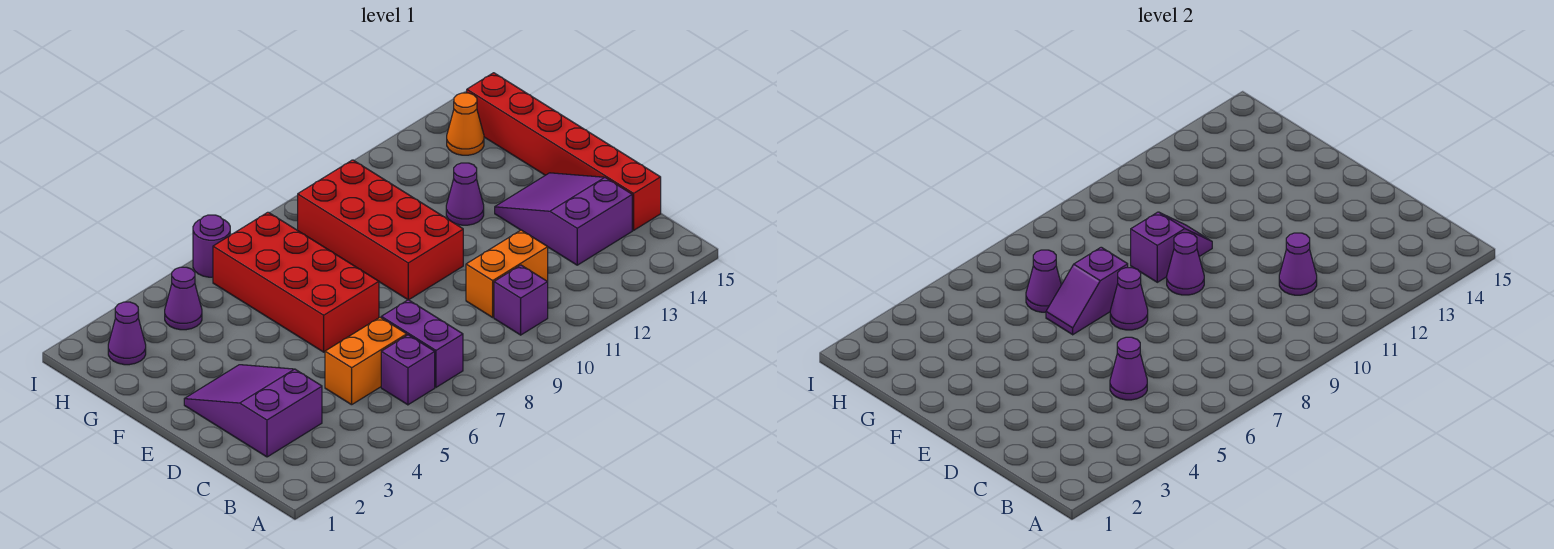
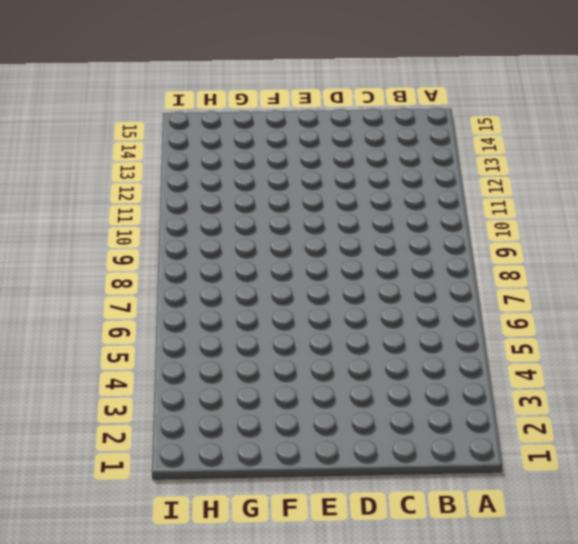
none -> purple 1x1 brick [381,335,435,405]
none -> purple 1x2 brick [381,300,463,387]
none -> purple 1x1 brick [494,265,548,335]

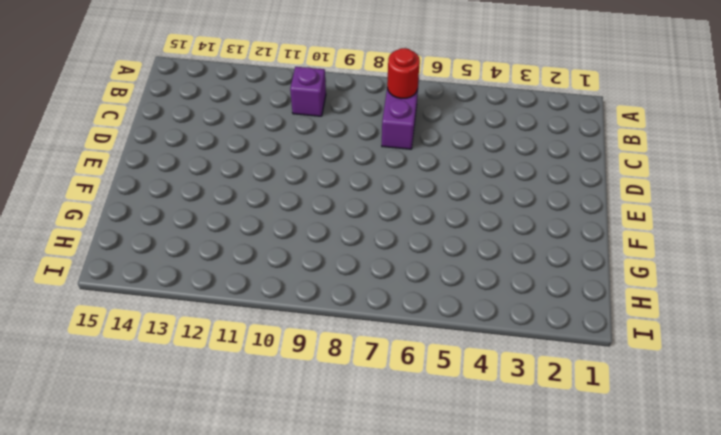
red 1x1 round brick [387,48,420,99] -> none
none -> purple 1x1 brick [381,335,435,405]
none -> purple 2x3 slope [184,365,322,457]
none -> orange 1x2 brick [325,317,407,405]

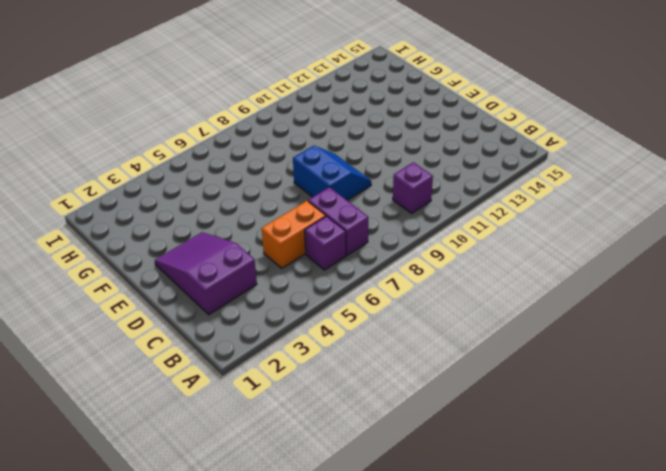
blue 2x2 slope [293,146,371,200] -> red 2x4 brick [298,160,463,300]
none -> orange 1x2 brick [466,230,548,317]
none -> purple 2x3 slope [495,173,632,265]
none -> red 1x6 brick [467,73,661,230]

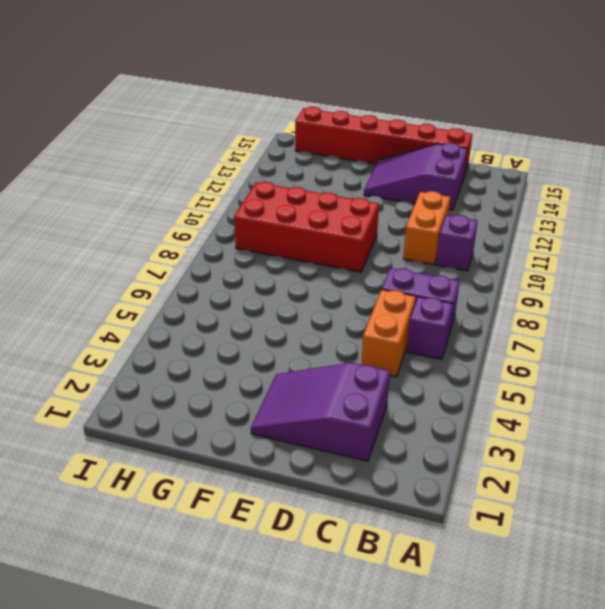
none -> red 2x4 brick [213,212,379,352]
none -> purple 1x1 cone [446,163,484,225]
none -> purple 1x1 cone [108,302,146,365]

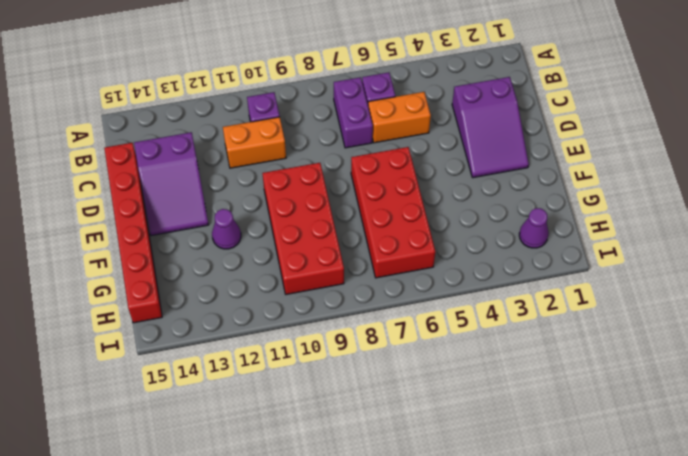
none -> purple 1x1 cone [165,267,202,330]
none -> orange 1x1 cone [447,93,484,155]
none -> purple 1x1 round brick [193,215,230,277]

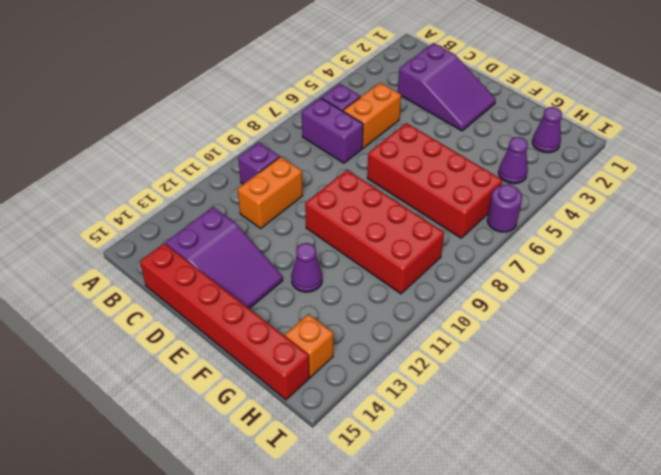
orange 1x1 brick [285,314,333,377] -> orange 1x1 cone [447,93,484,155]
none -> purple 1x1 cone [1110,337,1147,400]
none -> purple 1x1 cone [1279,233,1317,295]
none -> purple 1x1 cone [1110,268,1148,330]

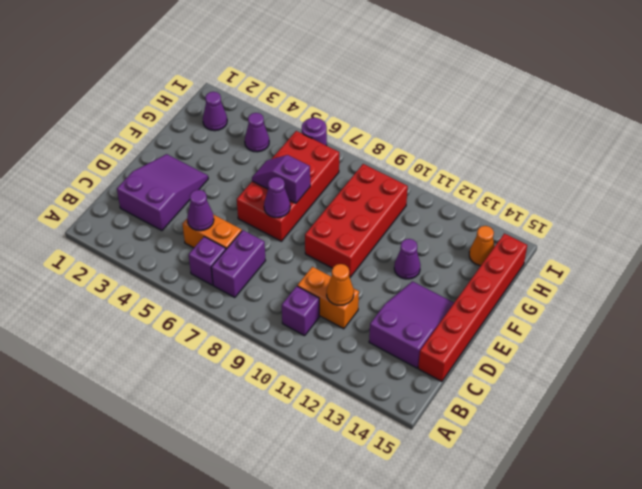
orange 1x1 cone [327,264,354,305] -> purple 1x1 cone [1279,233,1317,295]
none -> purple 1x1 cone [1167,233,1204,295]
none -> purple 1x2 slope [1131,212,1212,282]
none -> purple 1x1 cone [1026,250,1061,312]

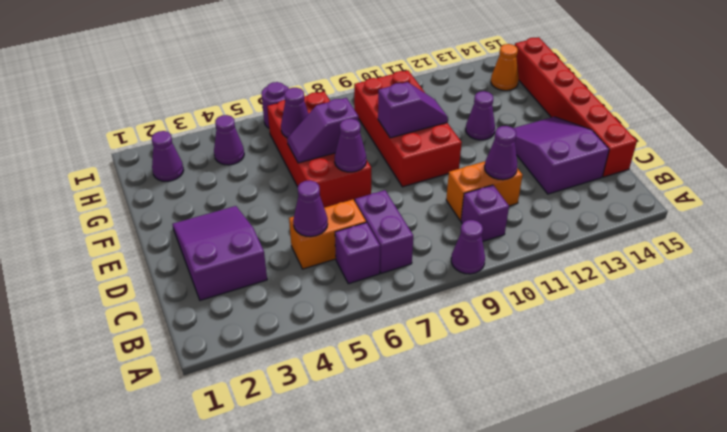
purple 1x1 cone [451,220,485,274] -> purple 1x1 cone moved to [1167,233,1204,295]

